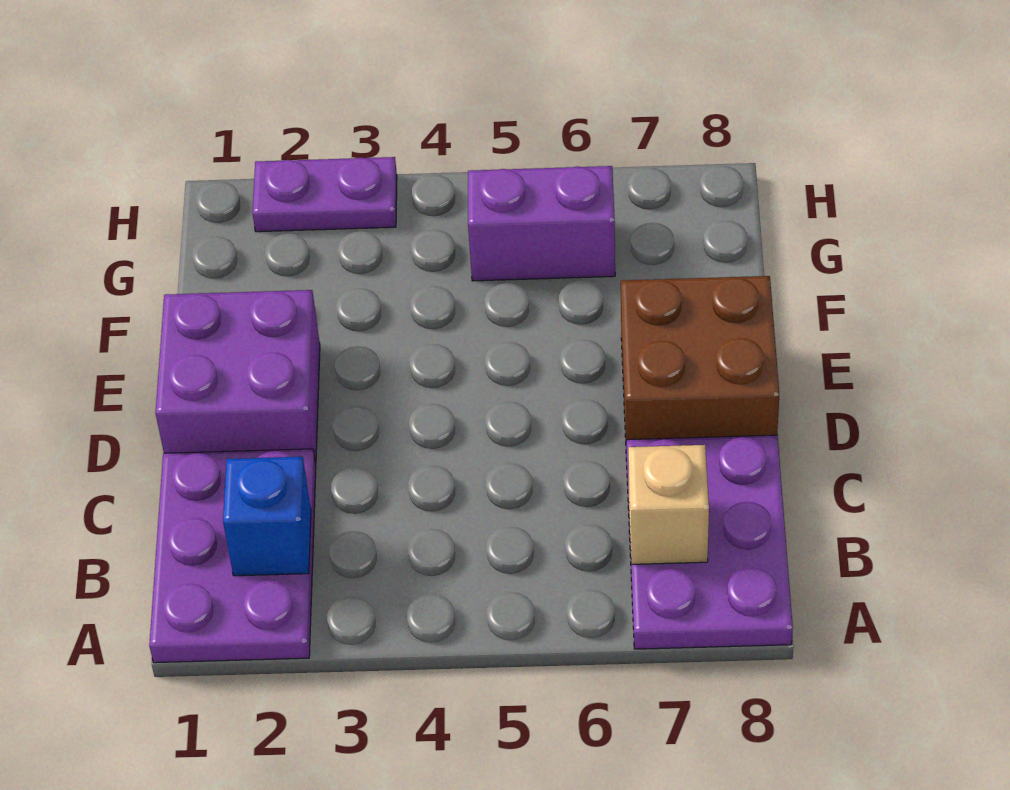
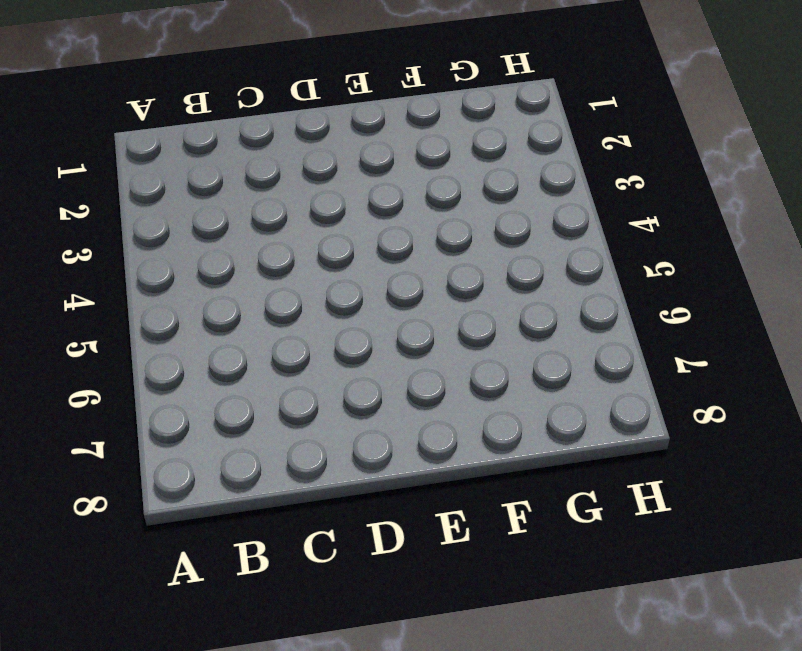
none -> purple 2x3 plate [149,449,316,663]
none -> purple 2x3 plate [626,435,793,649]

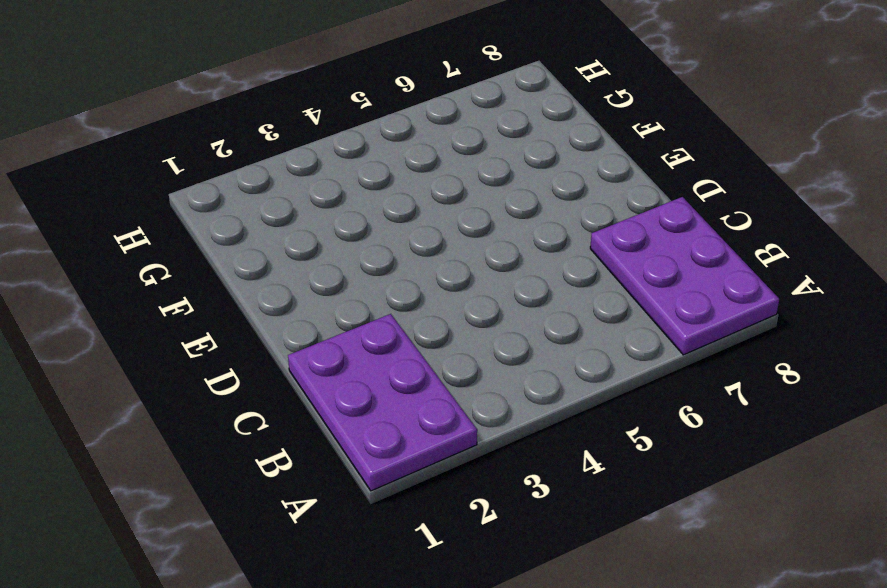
none -> purple 2x2 brick [155,290,320,463]
none -> brown 2x2 brick [621,276,779,440]

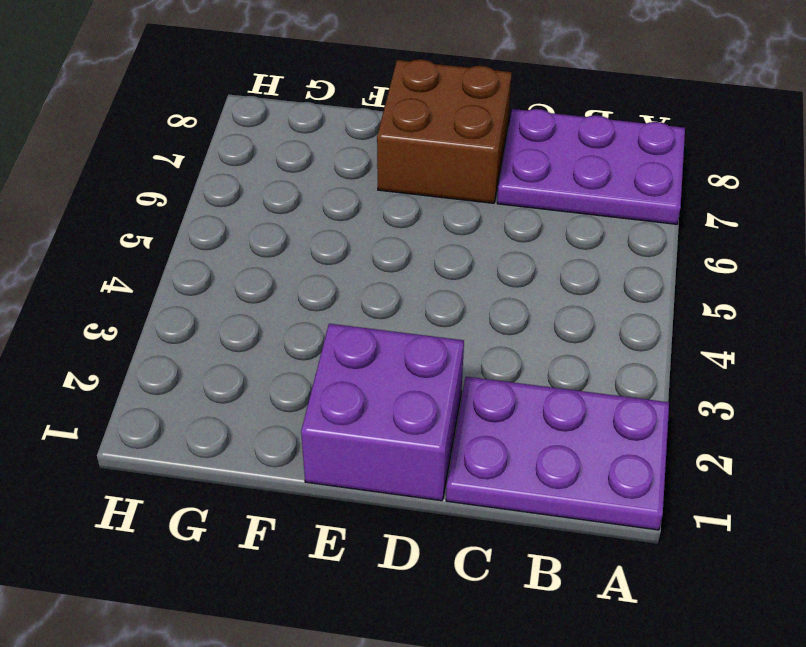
none -> purple 1x2 brick [468,166,615,281]
none -> purple 1x2 plate [253,157,397,232]

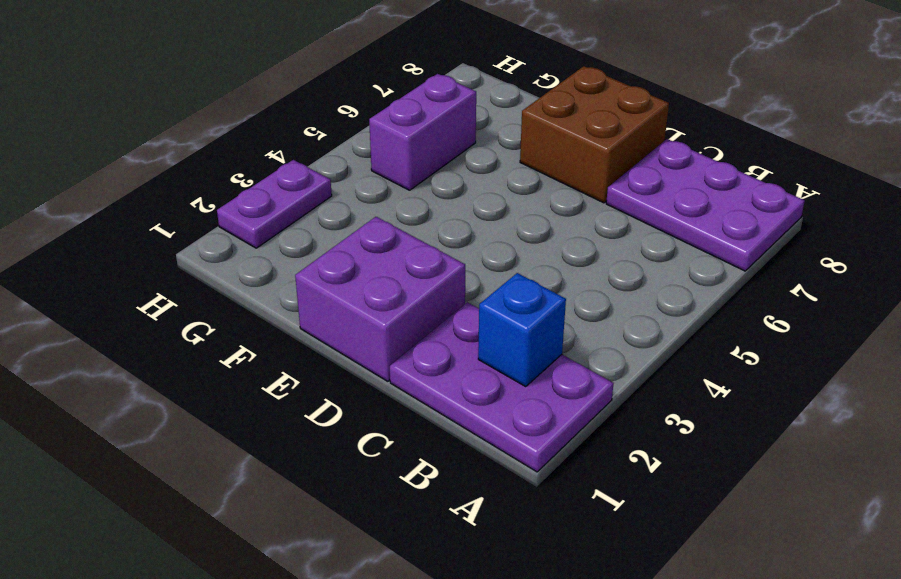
none -> tan 1x1 brick [628,445,709,564]

